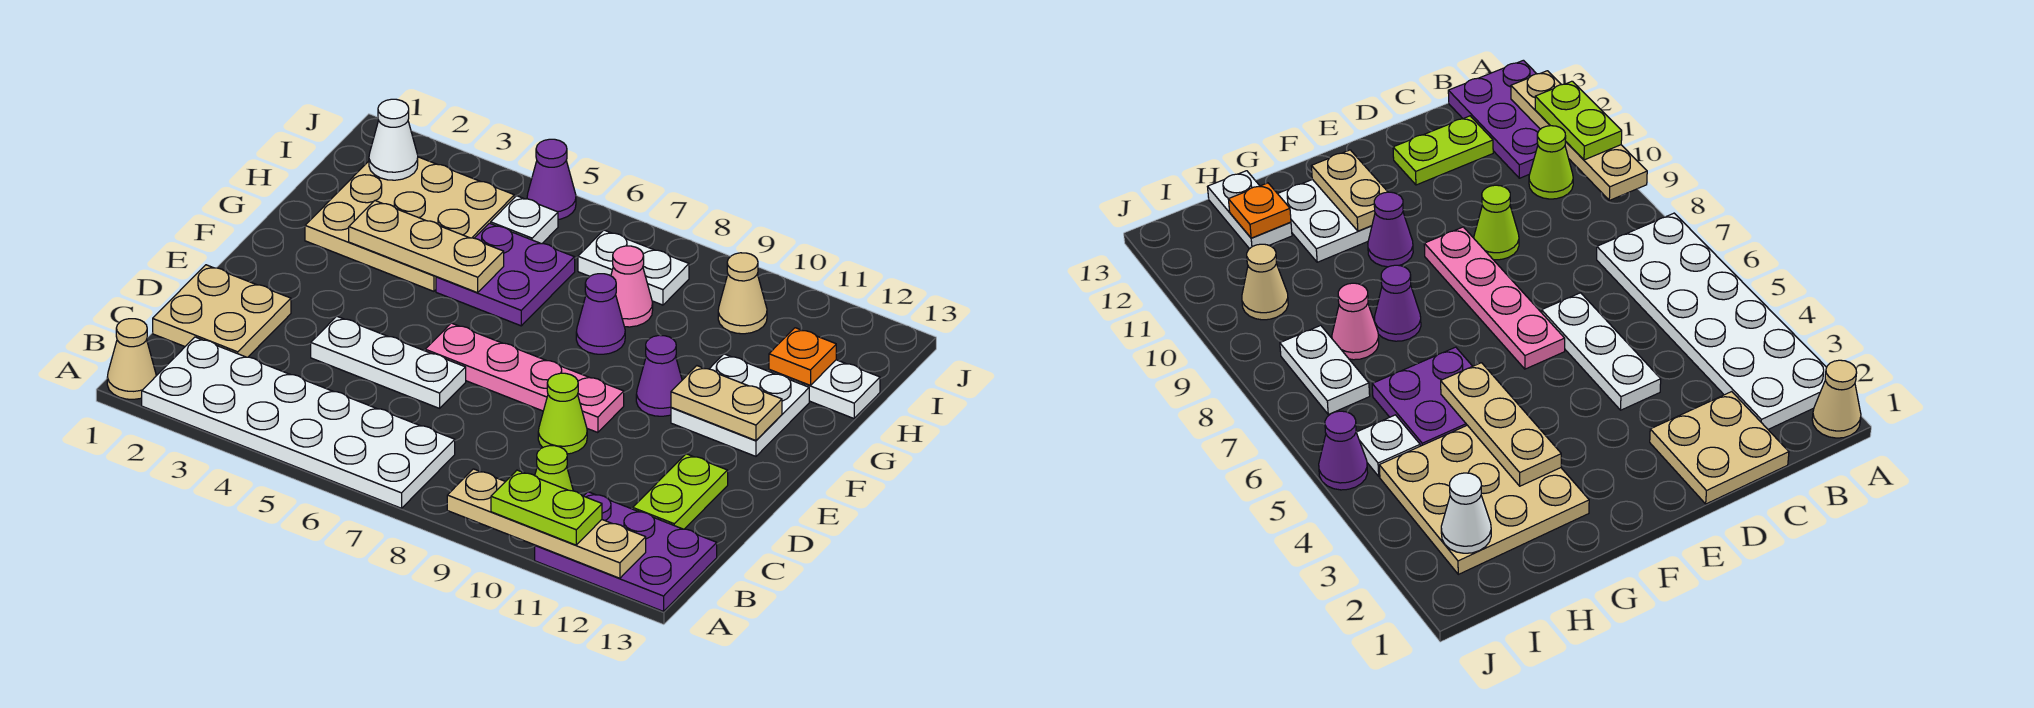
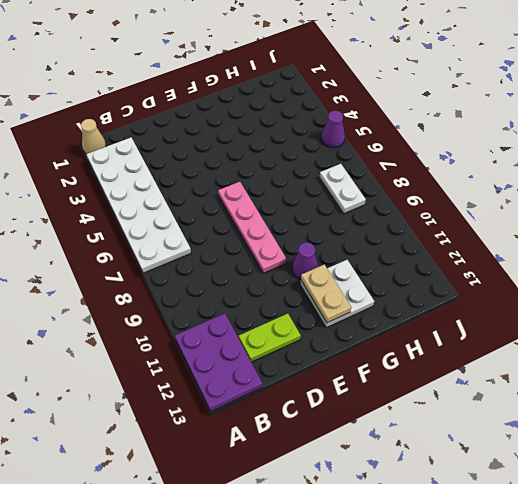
none -> lime 1x1 cone [535,446,573,491]
none -> tan 2x2 plate [153,265,291,357]
none -> white 1x3 plate [311,316,466,408]

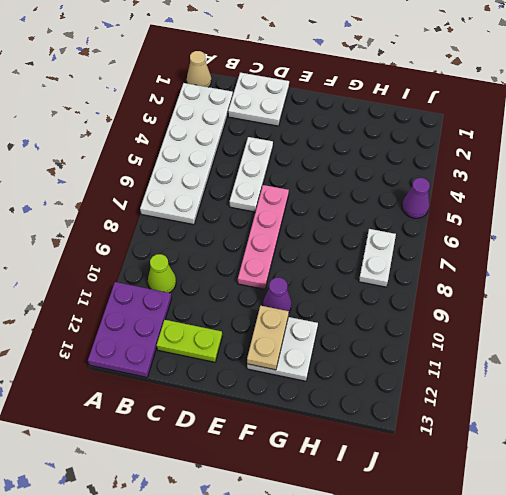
white 2x2 plate [228,73,289,126] -> tan 2x2 plate [153,265,291,357]
none -> lime 1x1 cone [538,373,587,454]
none -> tan 3x3 plate [305,157,514,291]
none -> purple 2x2 plate [436,223,575,326]

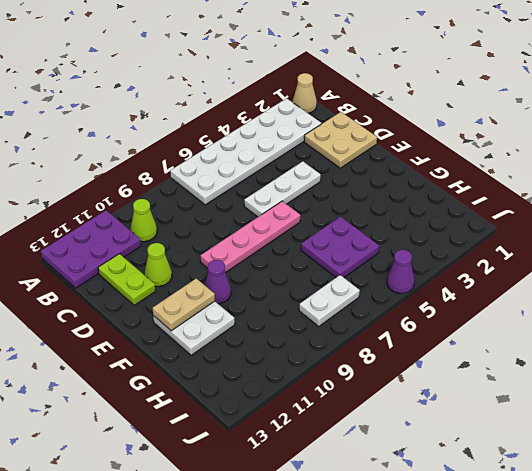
lime 1x1 cone [144,243,172,286] -> lime 1x1 cone moved to [538,373,587,454]
none -> tan 3x3 plate [305,157,514,291]
none -> purple 1x1 cone [576,274,625,354]
none -> pink 1x1 cone [611,246,653,327]

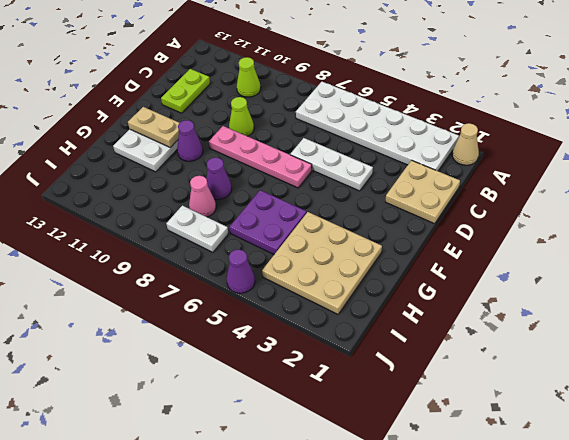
none -> purple 2x3 plate [535,492,717,611]
none -> white 1x2 plate [769,360,880,418]
none -> white 1x1 plate [491,196,558,244]

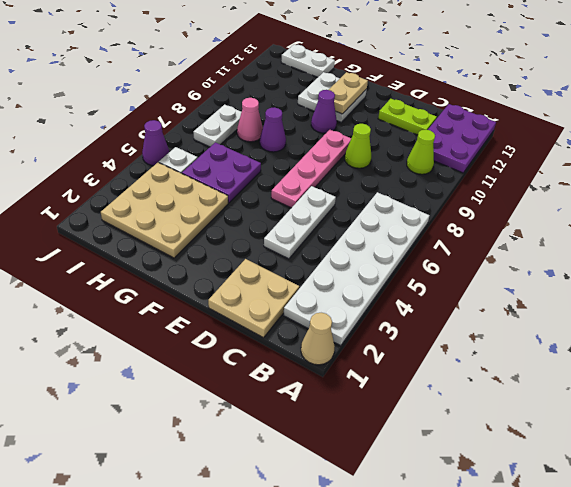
white 1x2 plate [281,44,335,77] -> white 1x2 plate turned to [769,360,880,418]
none -> tan 1x1 cone [718,253,767,334]
none -> tan 1x4 plate [447,469,646,578]
none -> tan 1x3 plate [349,201,504,293]

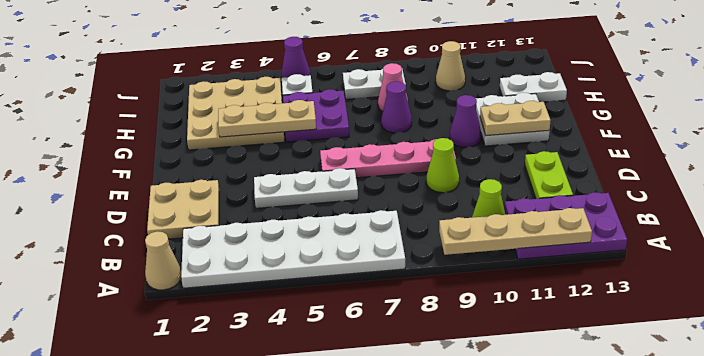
none -> orange 1x1 plate [769,328,836,385]
none -> white 1x1 cone [369,99,418,180]
none -> lime 1x2 plate [491,470,602,545]

